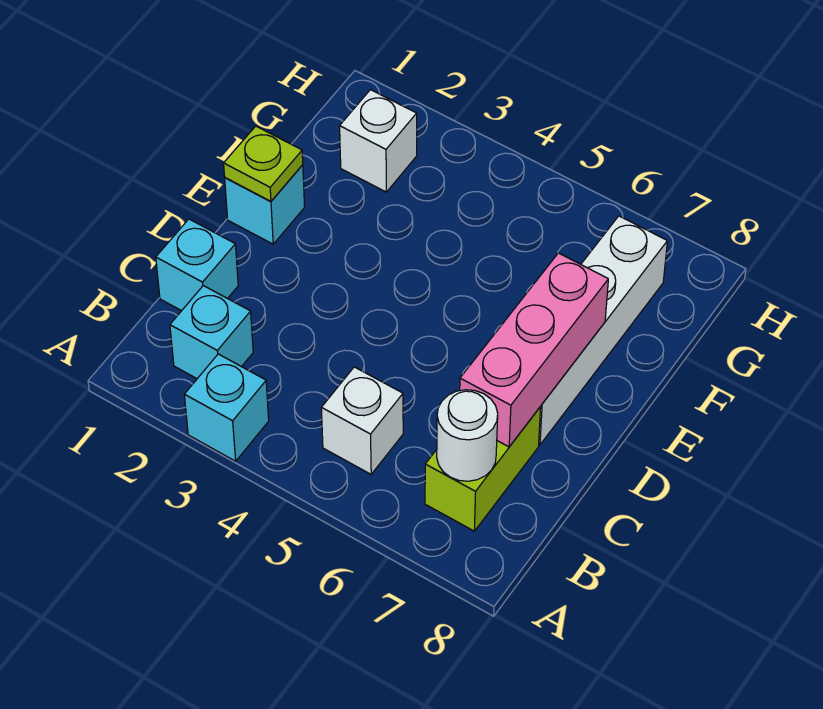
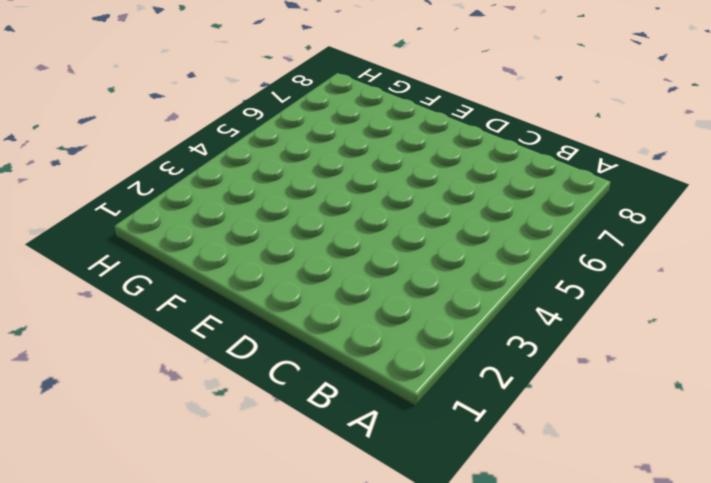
none -> cyan 1x1 brick [184,354,269,461]
none -> cyan 1x1 brick [170,286,253,379]

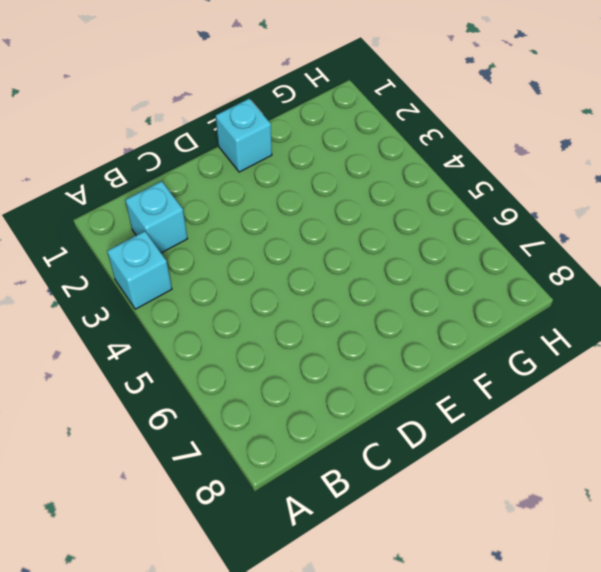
none -> white 1x1 brick [321,367,403,474]
none -> lime 1x2 brick [425,407,541,531]

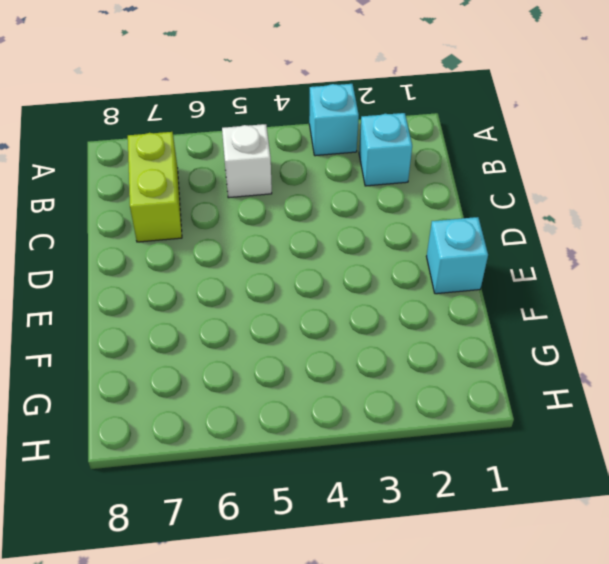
none -> cyan 1x1 brick [156,219,238,311]
none -> white 1x4 brick [539,216,667,445]

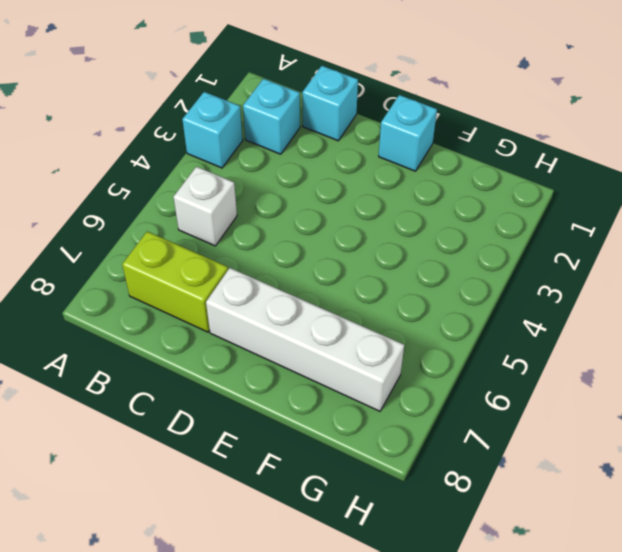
none -> white 1x1 brick [340,90,417,192]
none -> white 1x1 round brick [437,390,498,481]

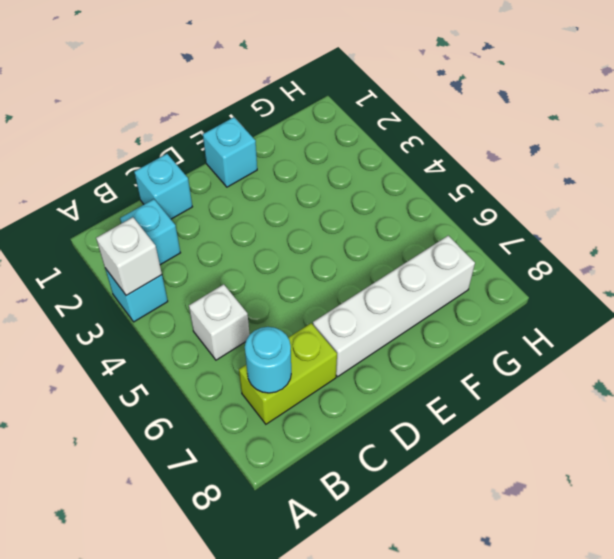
white 1x1 brick [96,217,162,296] -> white 1x1 brick moved to [340,90,417,192]
cyan 1x1 round brick [245,327,291,393] -> white 1x1 round brick [437,390,498,481]
none -> pink 1x3 brick [460,253,608,447]
none -> lime 1x1 plate [224,126,303,202]

